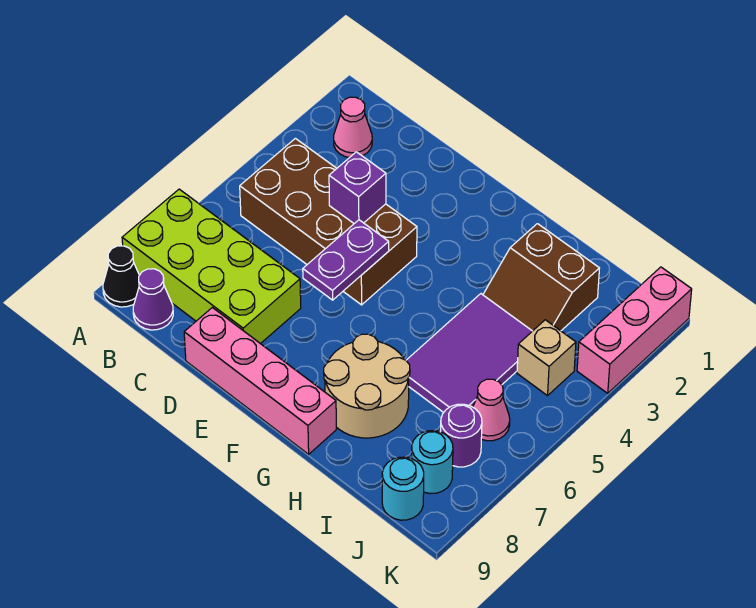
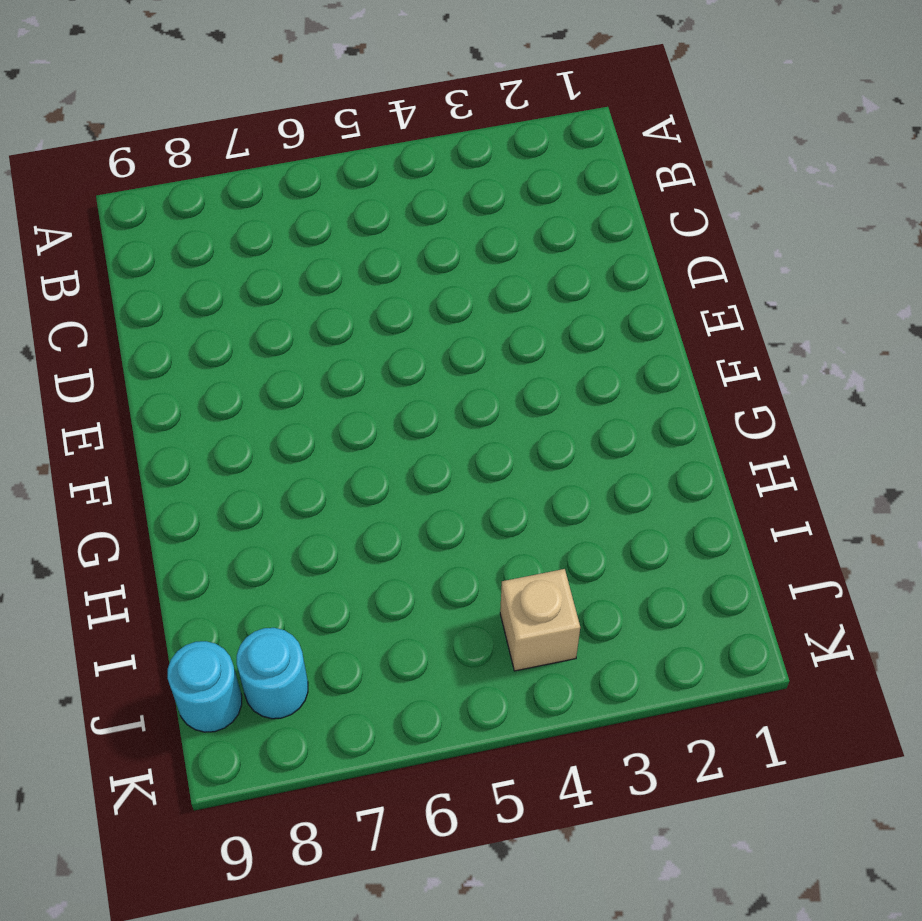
none -> lime 2x4 brick [122,189,301,344]
none -> black 1x1 cone [103,246,139,307]
none -> pink 1x1 cone [334,97,372,158]

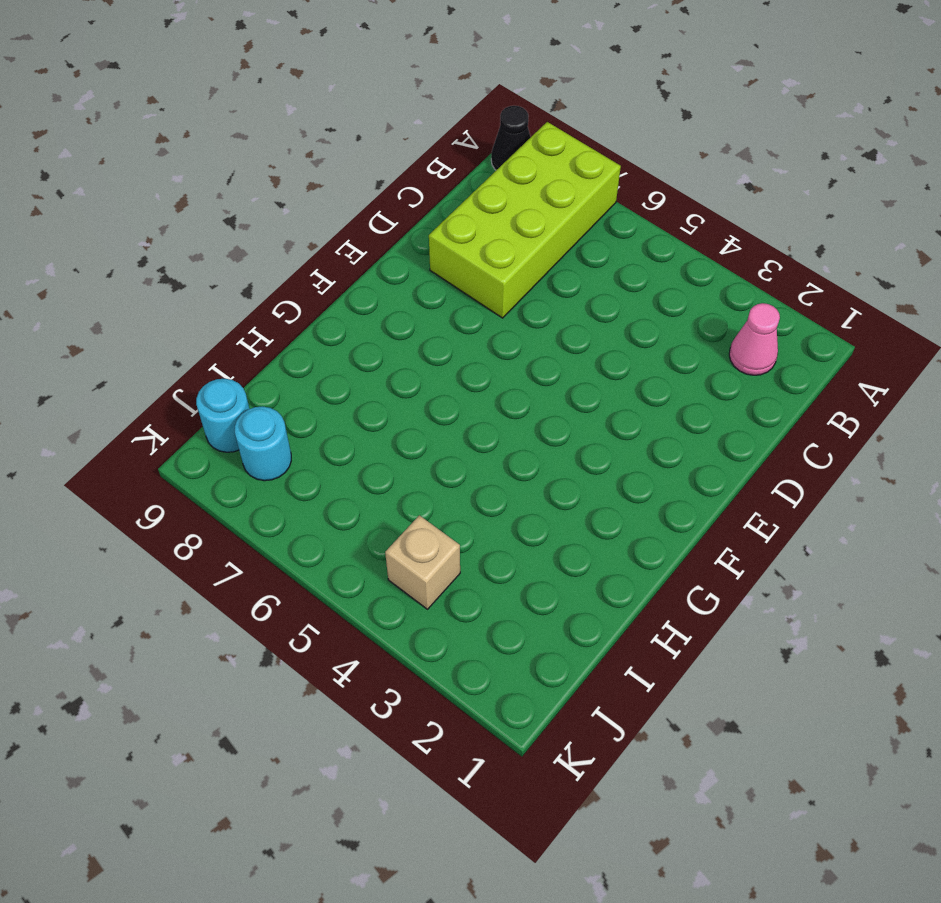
none -> brown 2x4 brick [240,138,417,305]
none -> purple 1x1 cone [133,269,173,330]
none -> pink 1x4 brick [184,308,336,454]

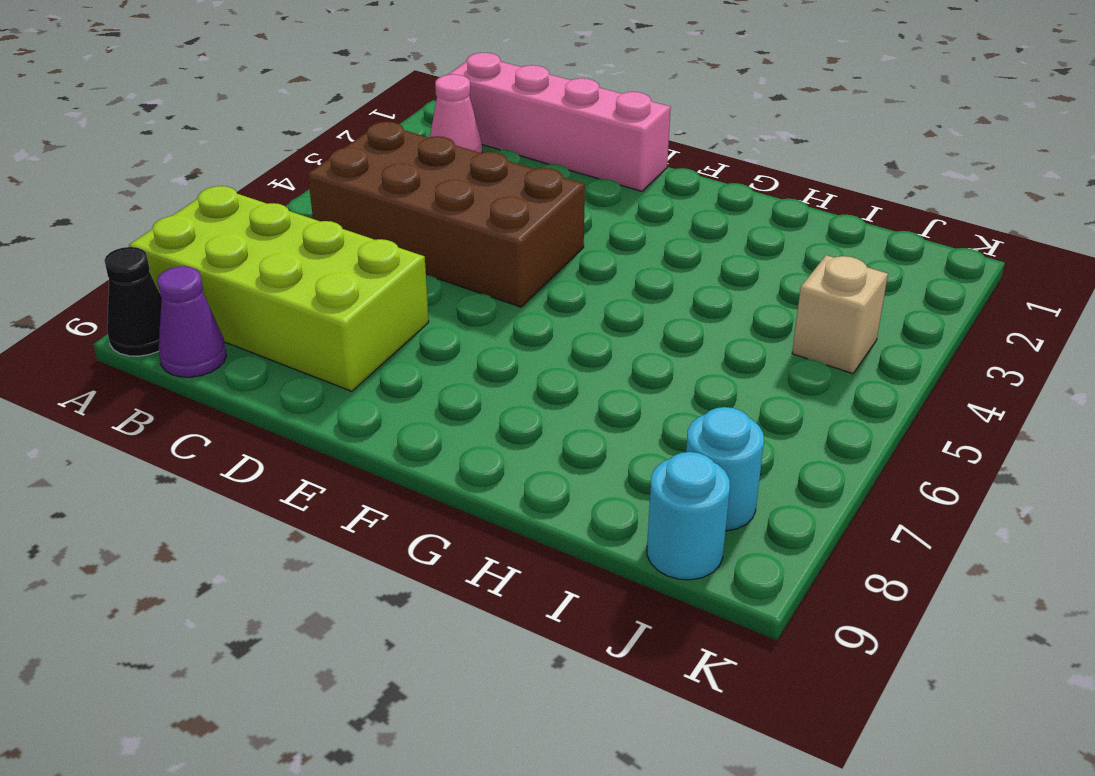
pink 1x4 brick [448,53,671,191] -> pink 1x4 brick moved to [184,308,336,454]
none -> tan 2x2 round brick [324,334,410,438]
none -> brown 2x2 slope [483,224,599,331]
none -> purple 2x3 tile [406,294,532,413]

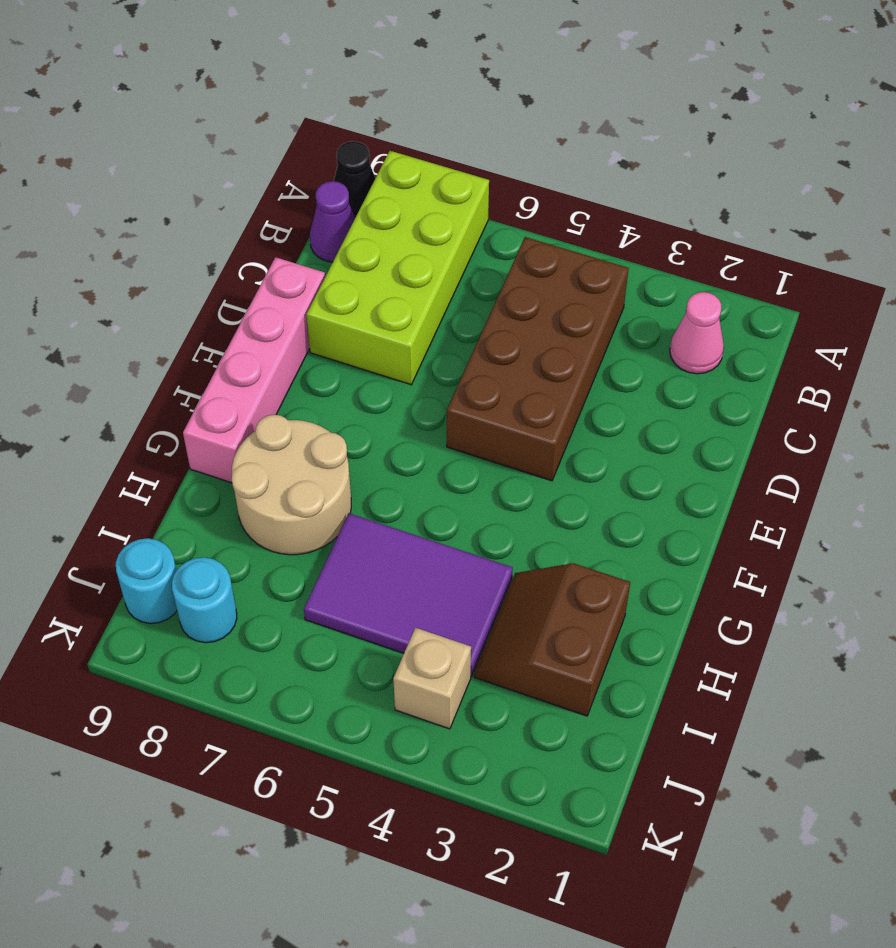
none -> pink 1x1 cone [473,379,510,441]
none -> purple 1x1 round brick [441,404,482,467]
none -> pink 1x3 brick [577,267,692,393]

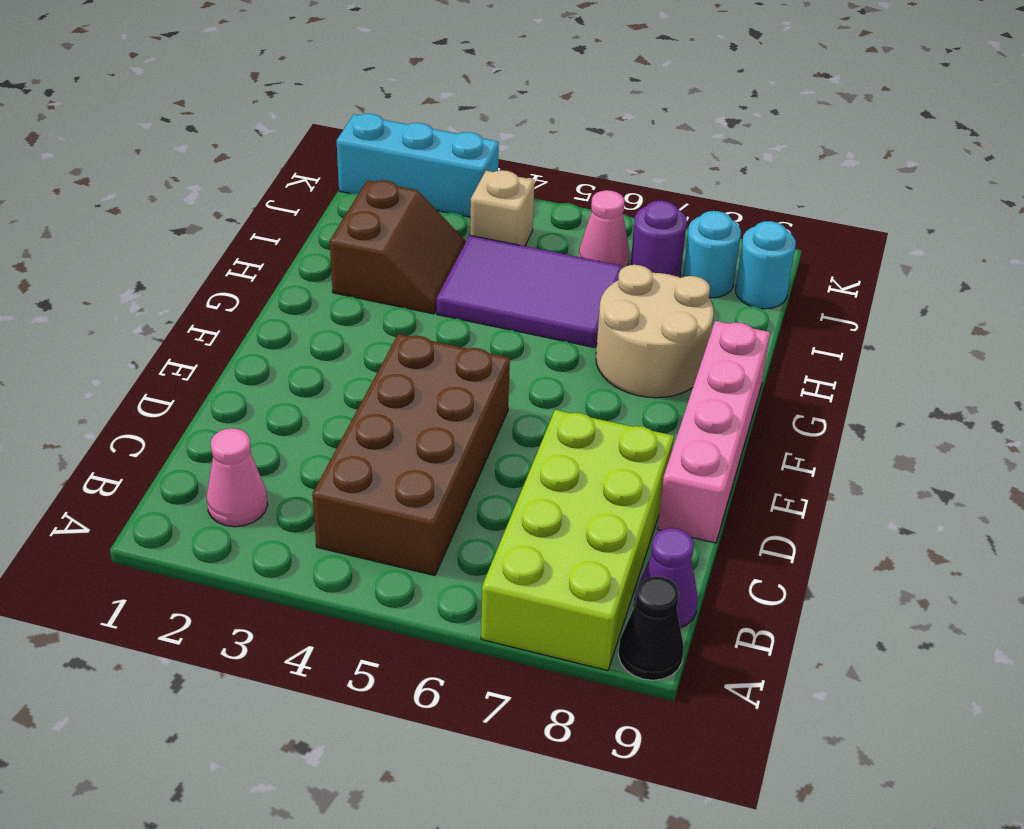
cyan 1x3 brick [337,114,499,217] -> pink 1x3 brick [577,267,692,393]
none -> purple 1x1 brick [329,152,386,224]
none -> purple 1x2 plate [303,220,389,300]

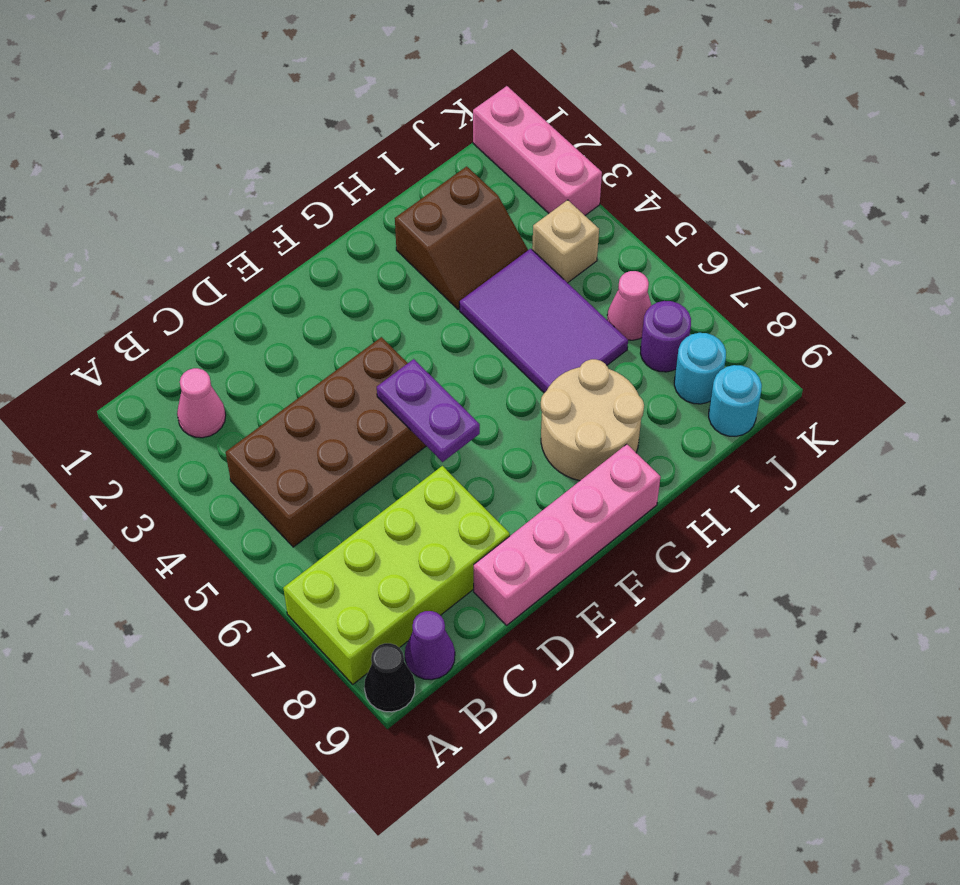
none -> purple 1x1 brick [329,152,386,224]

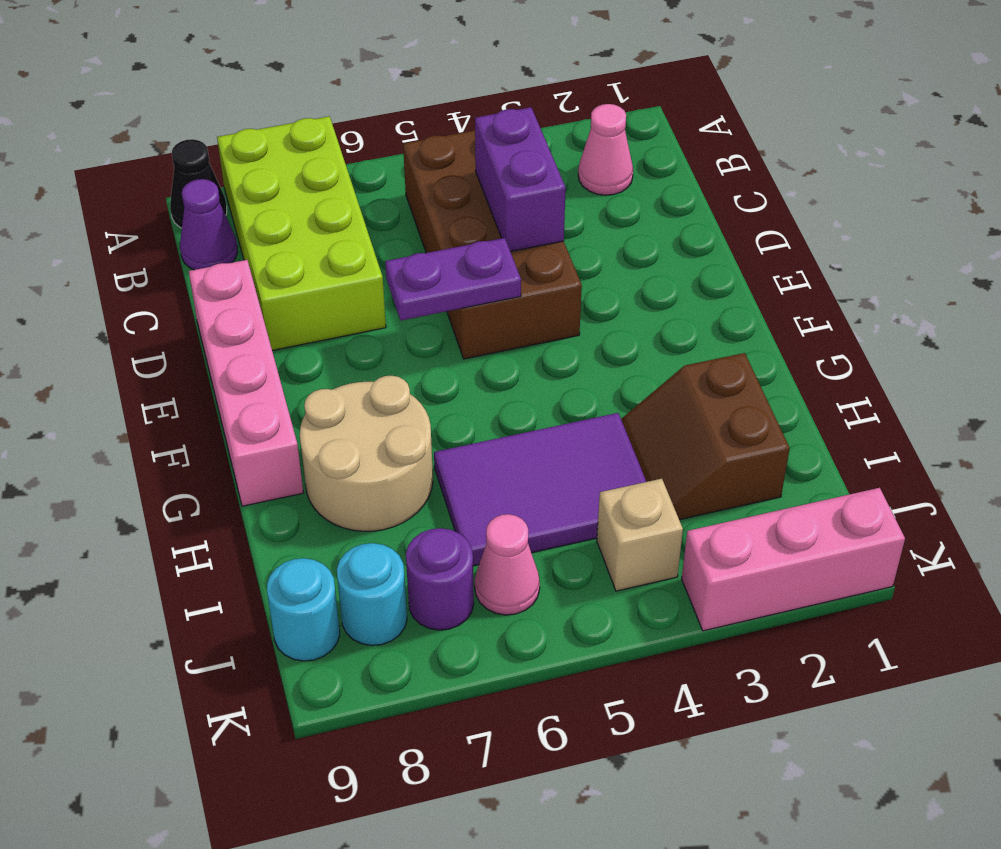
purple 1x2 brick [475,107,566,252] -> purple 1x1 brick [329,152,386,224]

